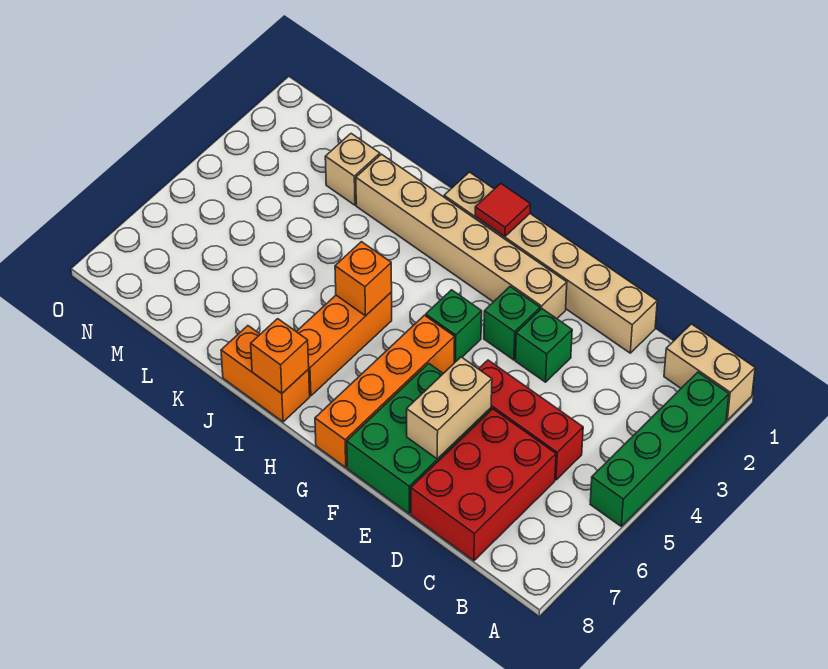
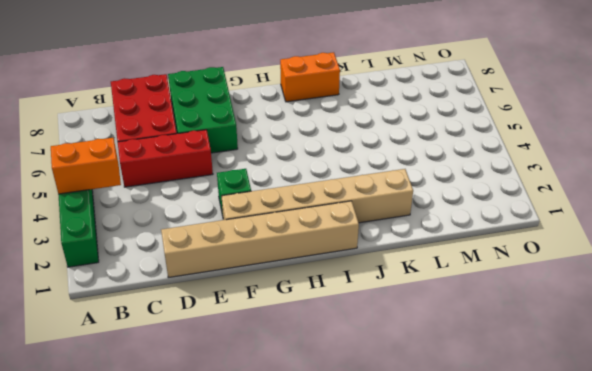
orange 1x2 brick [51,138,121,194] -> none
none -> tan 1x2 brick [664,324,755,420]
none -> green 1x1 brick [515,309,572,382]
none -> green 1x1 brick [426,290,482,363]

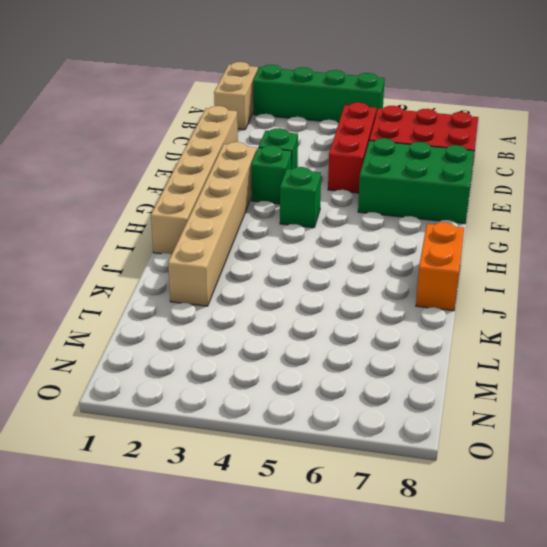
none -> orange 1x4 brick [315,315,455,467]
none -> orange 1x3 brick [296,292,392,396]
none -> tan 1x1 brick [325,134,380,205]

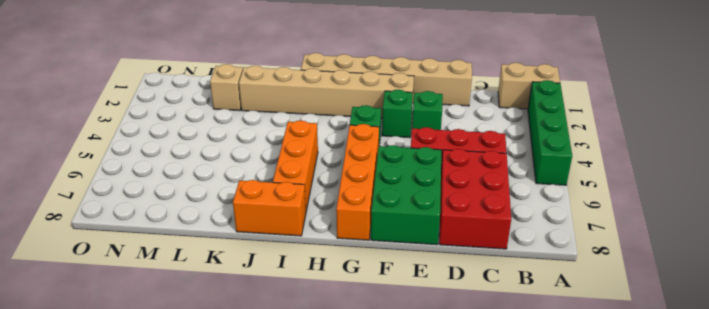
none -> tan 1x2 brick [407,357,492,459]
none -> red 1x1 tile [475,183,530,237]
none -> orange 1x1 brick [335,242,392,316]

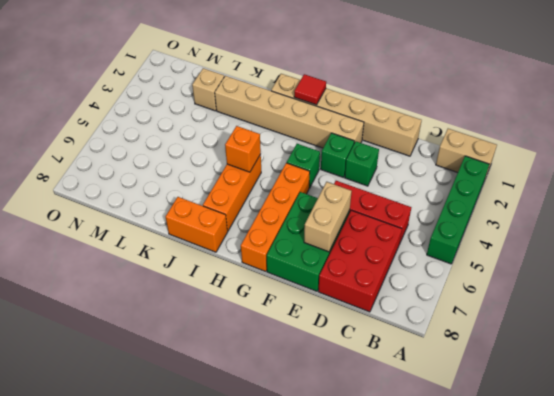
none -> orange 1x1 brick [251,319,309,393]

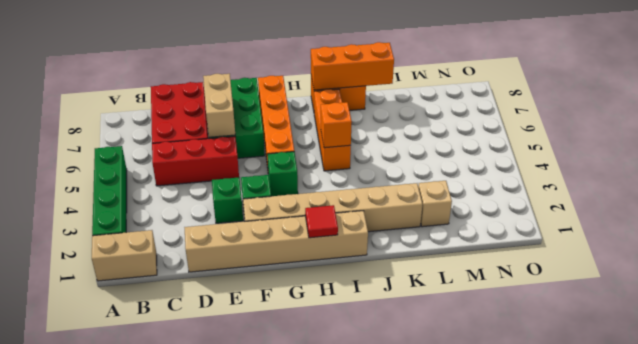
orange 1x3 brick [311,42,394,90] -> orange 1x1 brick [251,319,309,393]

